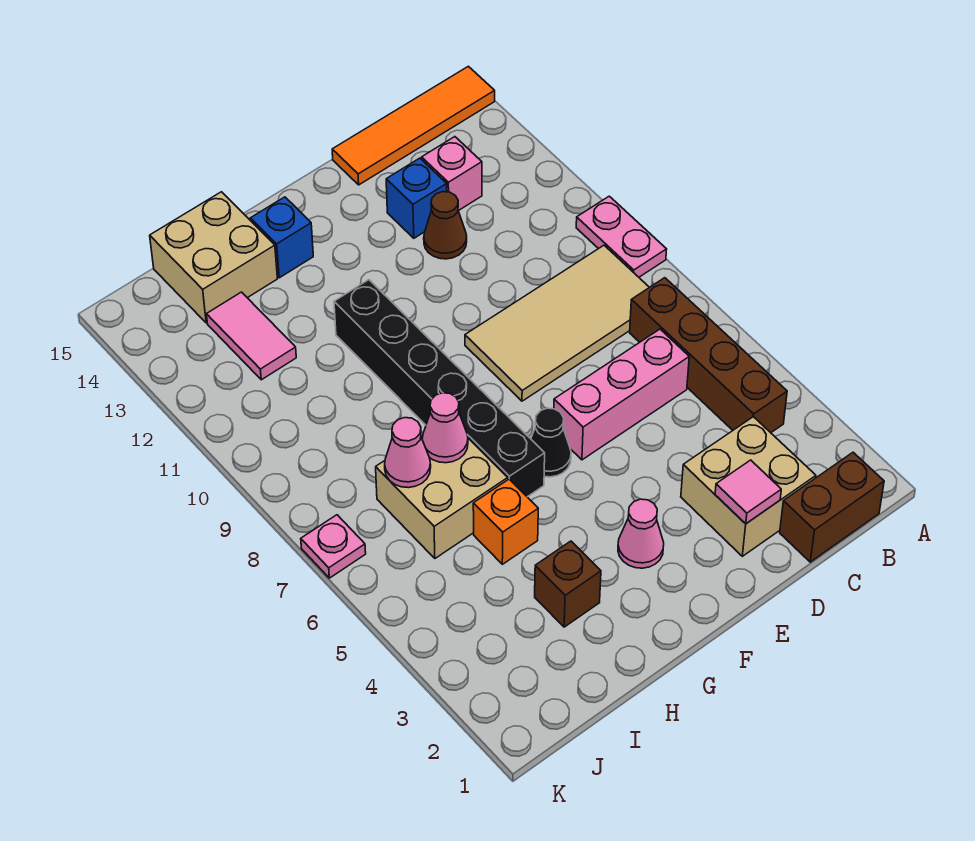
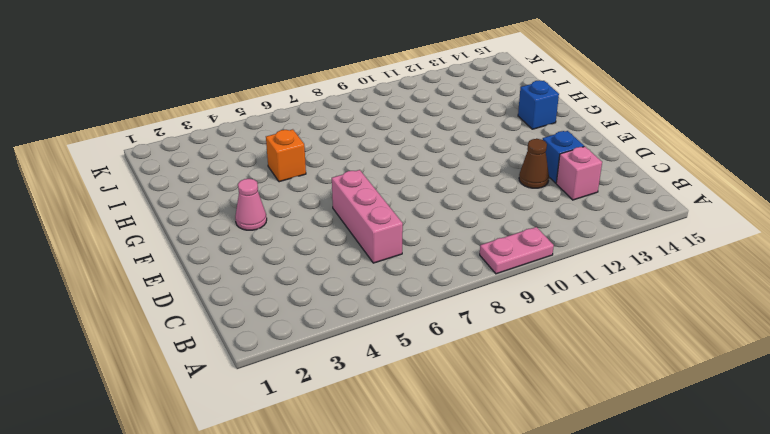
none -> orange 1x4 tile [332,66,495,185]
none -> brown 1x2 brick [780,452,884,562]
none -> brown 1x4 brick [630,278,787,433]

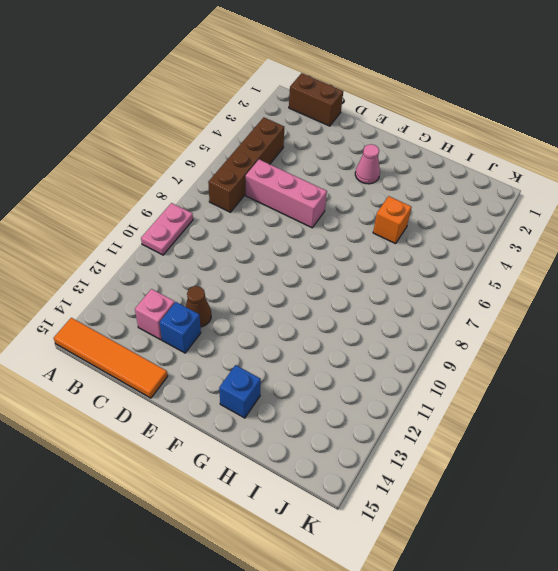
none -> tan 2x4 tile [465,245,649,401]
none -> tan 2x2 brick [681,417,816,556]
none -> black 1x1 cone [531,408,571,477]

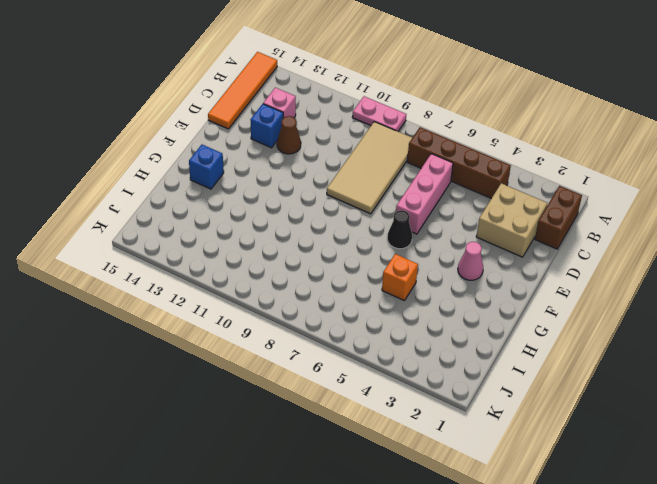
none -> black 1x6 brick [334,280,545,497]
none -> brown 1x1 brick [535,541,601,627]
none -> tan 2x2 brick [376,436,508,558]

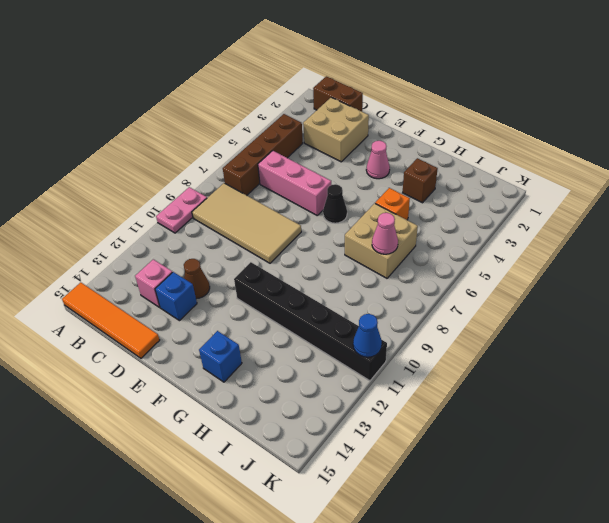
black 1x6 brick [234,262,387,381] -> black 1x6 brick turned to [334,280,545,497]
blue 1x1 cone [353,314,382,357] -> none
none -> tan 2x2 brick [150,192,277,323]
none -> pink 1x2 tile [207,292,296,380]
none -> pink 1x1 plate [301,515,366,578]

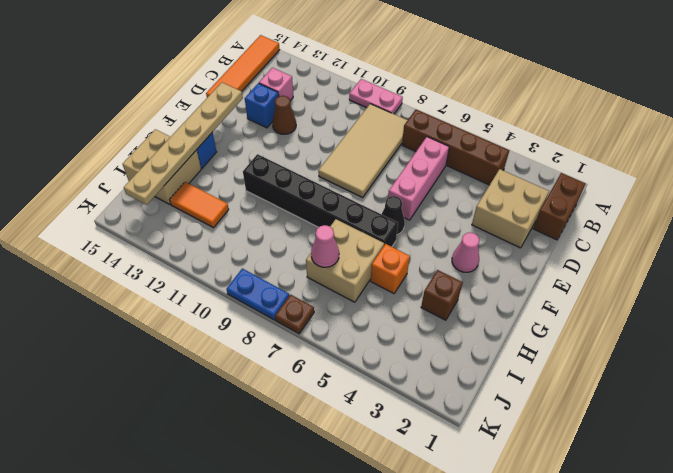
tan 1x6 plate [124,82,243,205] -> none
orange 1x2 tile [170,182,229,228] -> pink 1x2 tile [207,292,296,380]
brown 1x1 plate [275,295,314,334] -> pink 1x1 plate [301,515,366,578]
blue 1x2 plate [227,268,289,320] -> none
none -> pink 1x1 tile [715,460,781,524]
none -> pink 1x1 cone [422,393,468,463]

